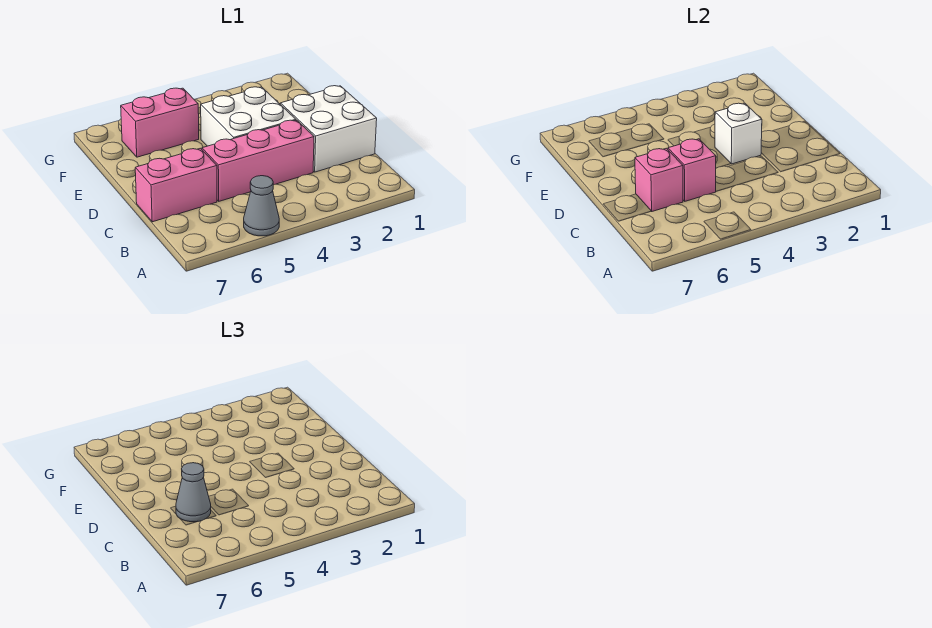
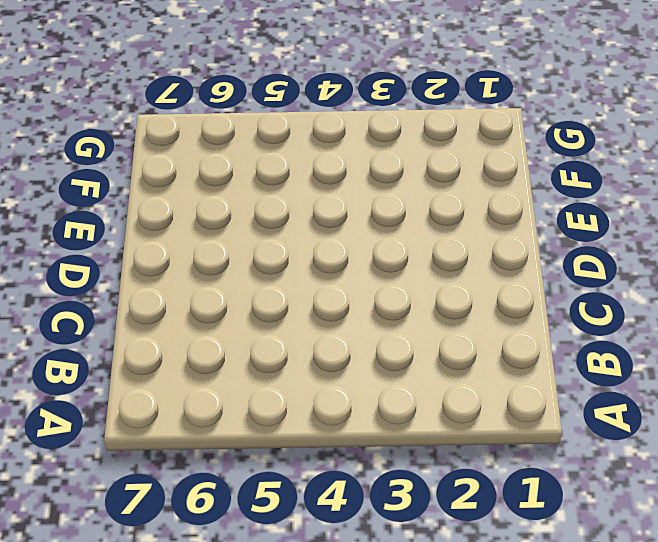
none -> grey 1x1 cone [244,176,279,236]
none -> white 2x2 brick [280,86,377,172]

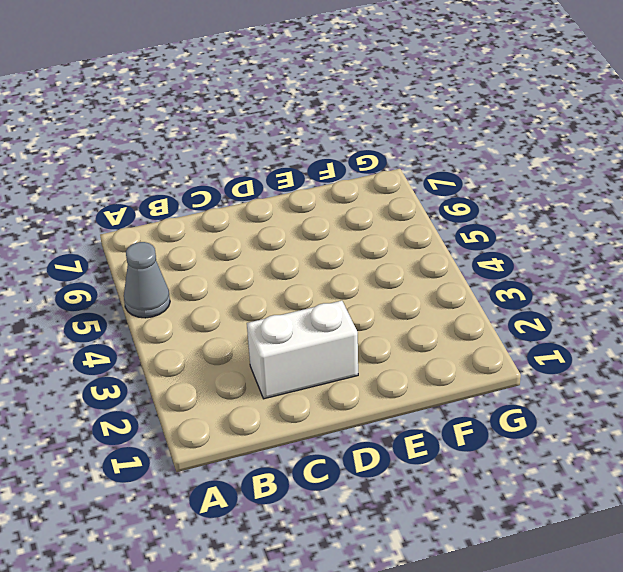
white 1x2 brick [247,301,358,399] -> white 2x2 brick [280,86,377,172]
none -> pink 1x3 brick [202,120,314,201]
none -> pink 1x2 brick [135,148,217,222]

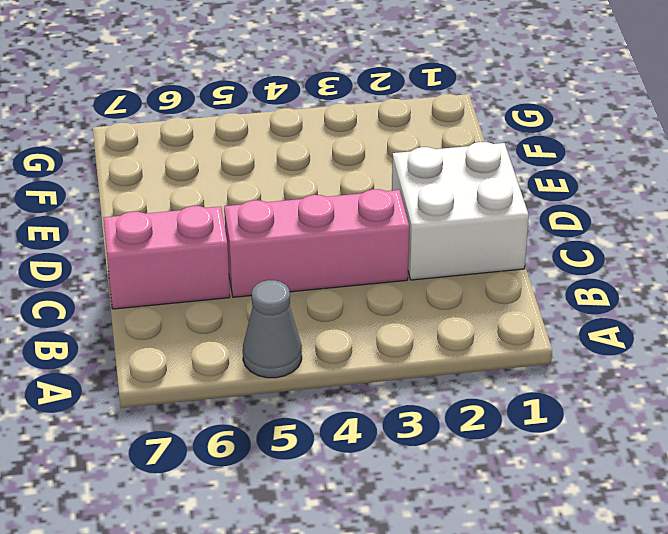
none -> white 2x2 brick [201,87,296,146]
none -> pink 1x2 brick [121,88,199,157]

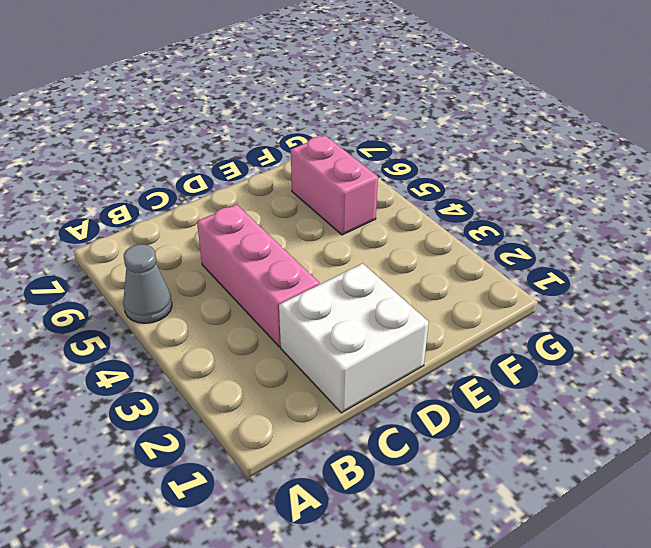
none -> pink 1x2 brick [135,148,217,222]
none -> white 2x2 brick [201,87,296,146]

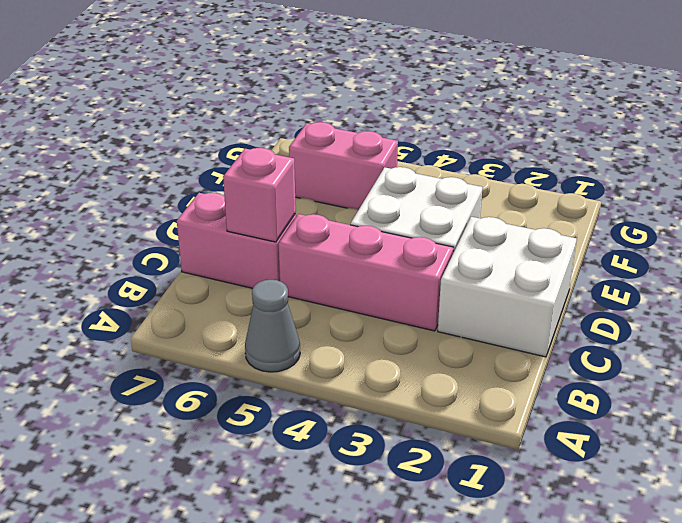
none -> pink 1x1 brick [668,139,716,201]
none -> white 1x1 brick [715,103,762,164]

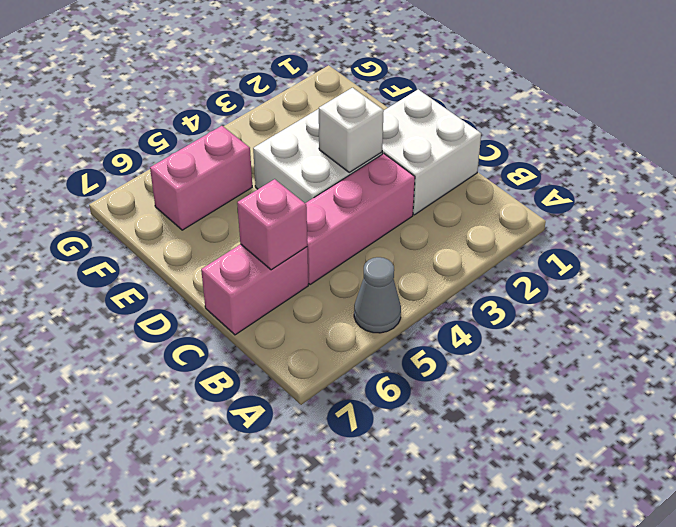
none -> pink 1x1 brick [668,139,716,201]
none -> grey 1x1 cone [176,463,211,522]

